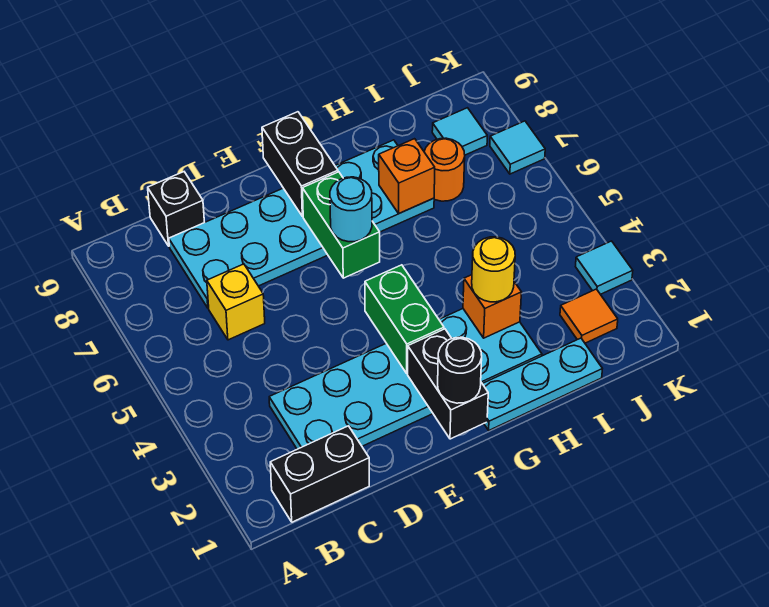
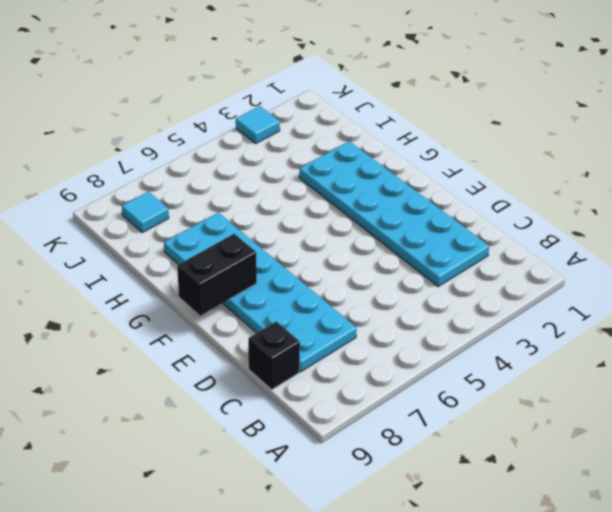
none -> black 1x2 brick [270,426,369,522]
none -> yellow 1x1 brick [207,264,265,340]
none -> cyan 1x3 plate [483,338,602,430]

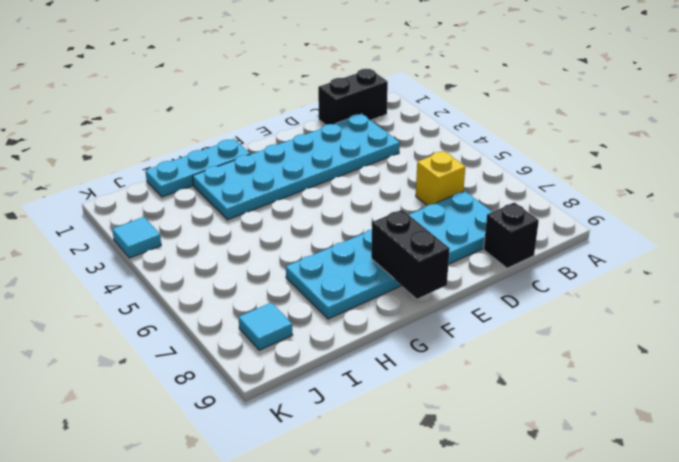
none -> orange 1x1 round brick [424,138,465,201]
none -> orange 1x1 tile [560,289,618,343]
none -> cyan 1x1 tile [490,121,545,174]

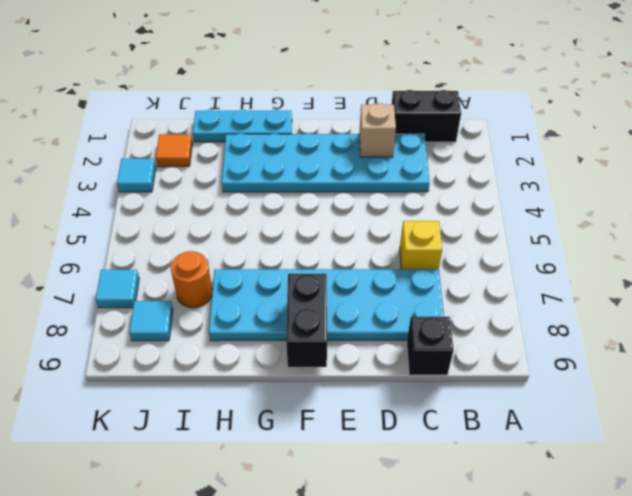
tan 1x1 brick [359,103,396,157] -> none
none -> black 1x2 brick [408,329,488,439]
none -> green 1x2 brick [365,265,444,373]
none -> green 1x2 brick [302,172,380,278]

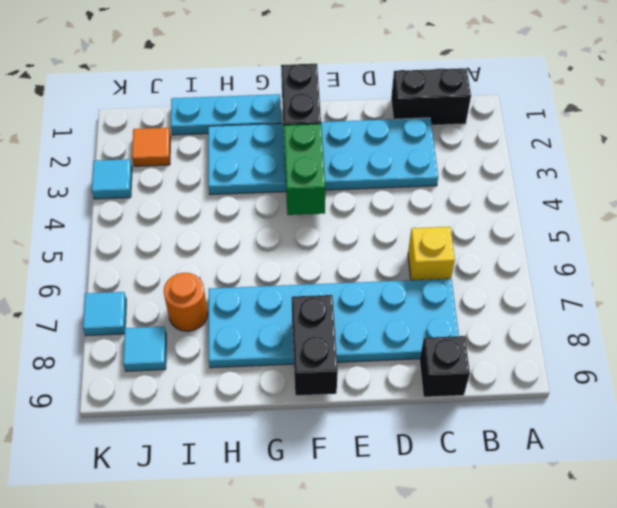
none -> green 1x2 brick [302,172,380,278]
none -> orange 1x1 brick [463,275,522,338]
none -> orange 1x1 brick [379,139,435,213]

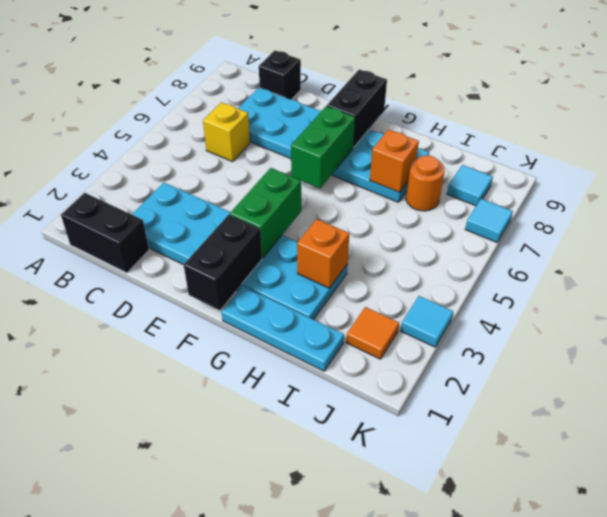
none -> black 1x1 round brick [438,337,482,403]
none -> cyan 1x1 round brick [330,177,372,242]
none -> yellow 1x1 round brick [472,237,515,302]

